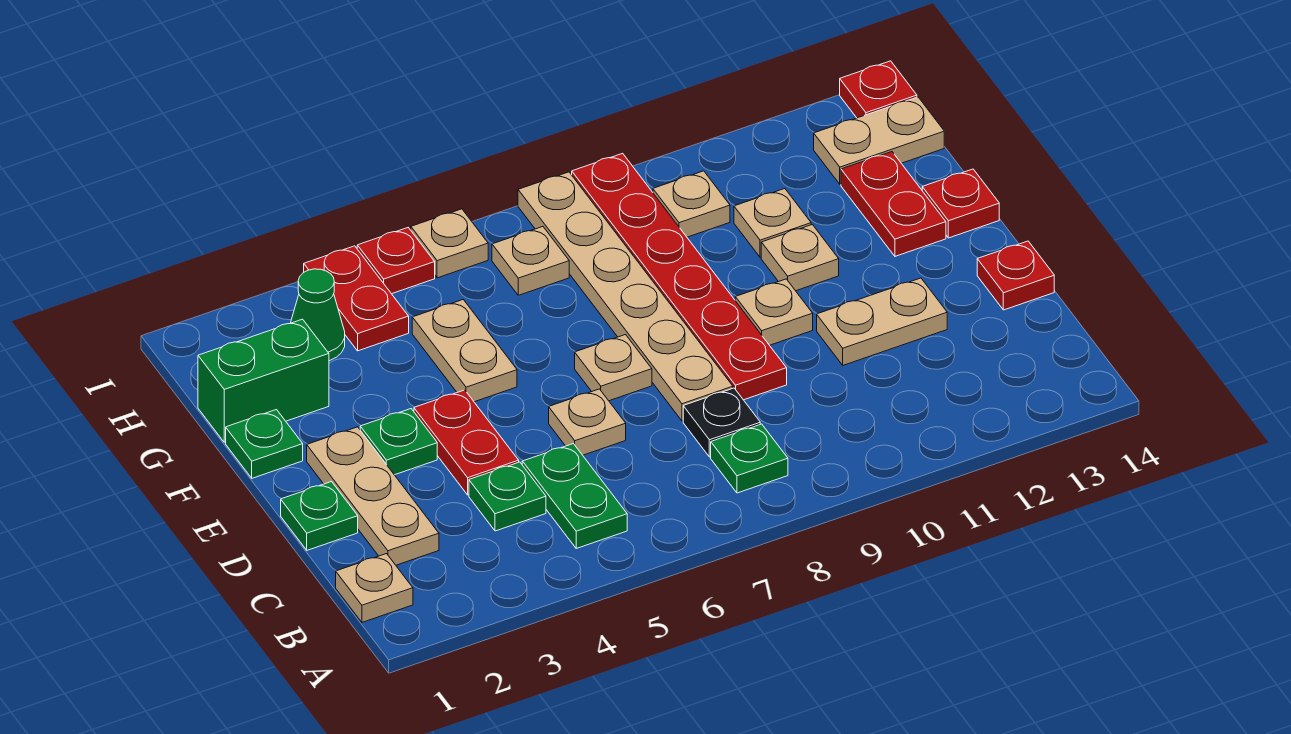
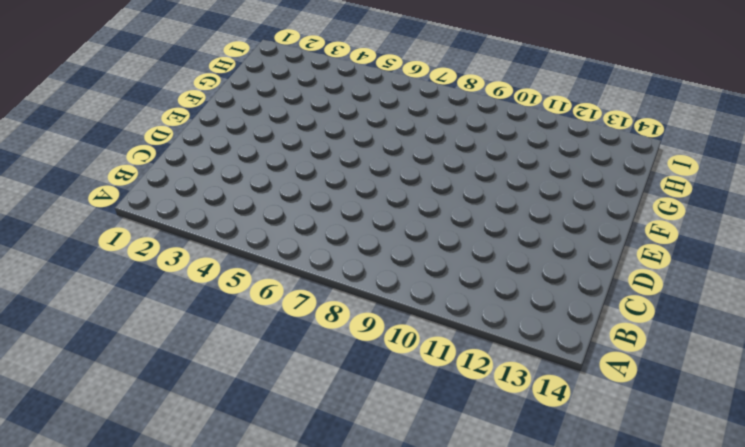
none -> tan 1x1 plate [336,554,413,622]
none -> green 1x2 plate [522,444,627,548]
none -> green 1x1 plate [711,424,788,493]
none -> tan 1x3 plate [307,427,439,565]

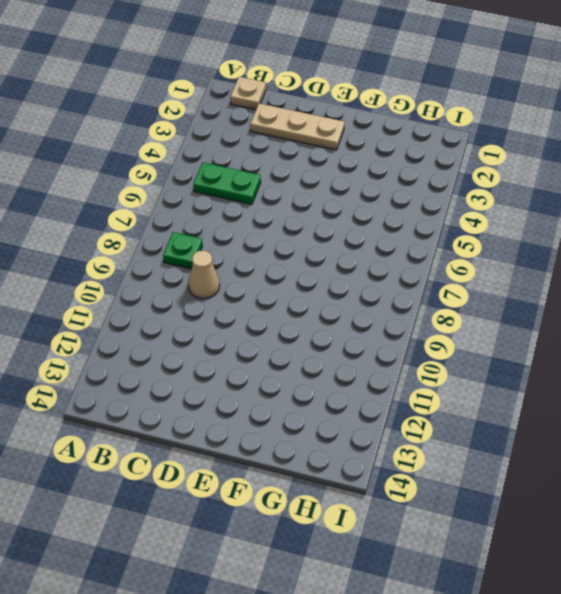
tan 1x1 cone [188,251,220,299] -> none
none -> green 1x1 plate [469,462,546,531]
none -> black 1x1 plate [683,388,760,457]
none -> green 1x1 plate [281,482,358,550]
none -> red 1x2 plate [414,390,519,495]

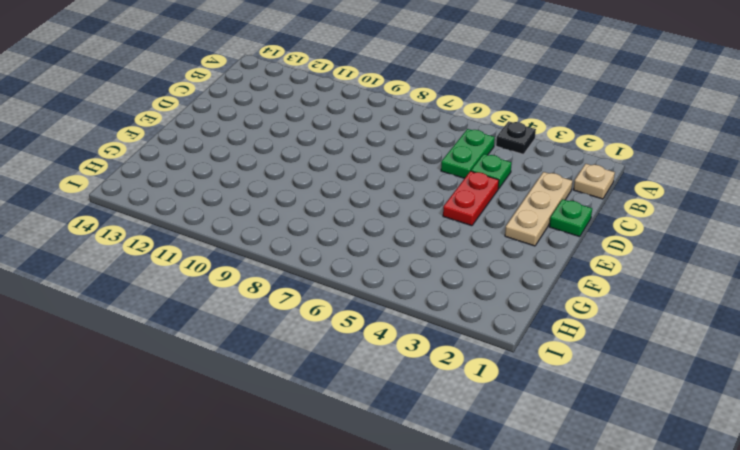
black 1x1 plate [496,121,536,154] -> black 1x1 plate moved to [683,388,760,457]
none -> green 1x1 plate [711,424,788,493]
none -> tan 1x1 plate [549,389,626,455]
none -> tan 1x6 plate [518,172,733,421]
none -> red 1x6 plate [572,153,787,400]

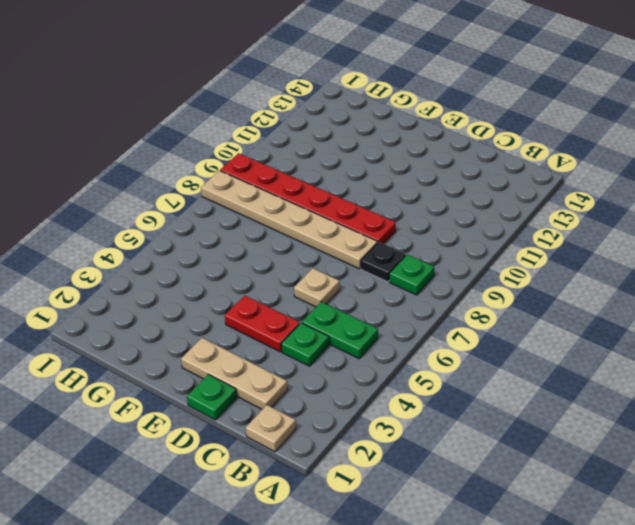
none -> tan 1x2 plate [817,278,947,365]
none -> red 1x1 plate [977,241,1054,310]
none -> green 1x1 plate [360,409,437,475]
none -> tan 1x1 plate [575,335,652,401]

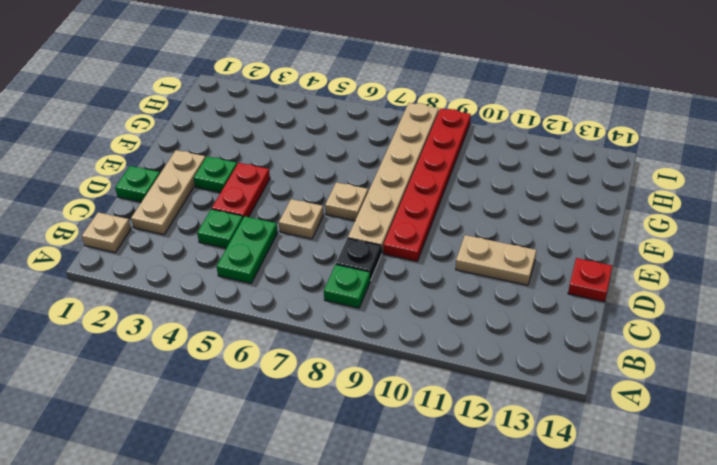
none -> tan 1x1 plate [735,279,813,345]
none -> green 1x1 plate [226,410,303,478]
none -> tan 1x2 plate [412,300,517,402]
none -> tan 1x1 plate [761,225,839,291]

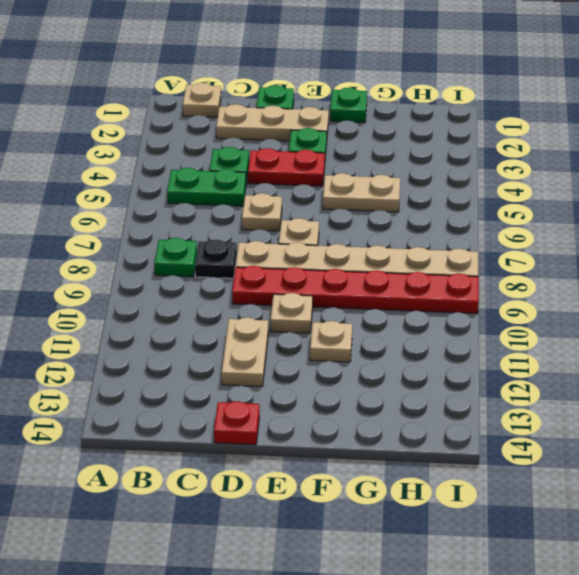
none -> red 1x2 plate [841,152,946,256]
none -> red 1x1 plate [922,169,999,238]
none -> green 1x2 brick [198,319,329,442]
none -> tan 1x1 plate [734,189,811,257]

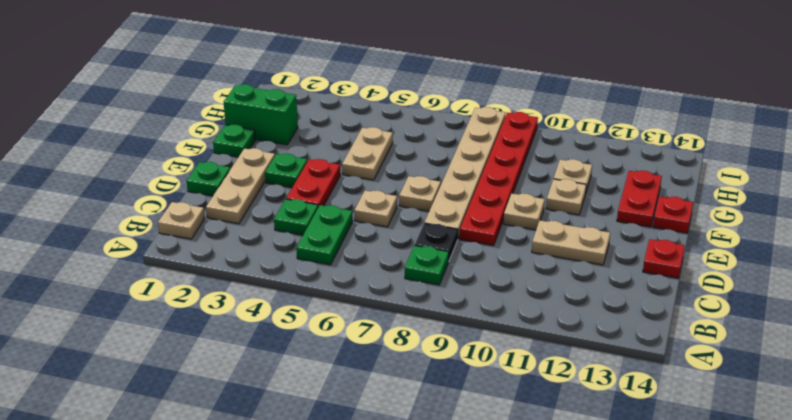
none -> green 1x1 cone [291,269,345,361]
none -> red 1x2 plate [304,246,409,351]
none -> tan 1x1 plate [492,227,569,295]
none -> tan 1x1 plate [653,171,730,237]

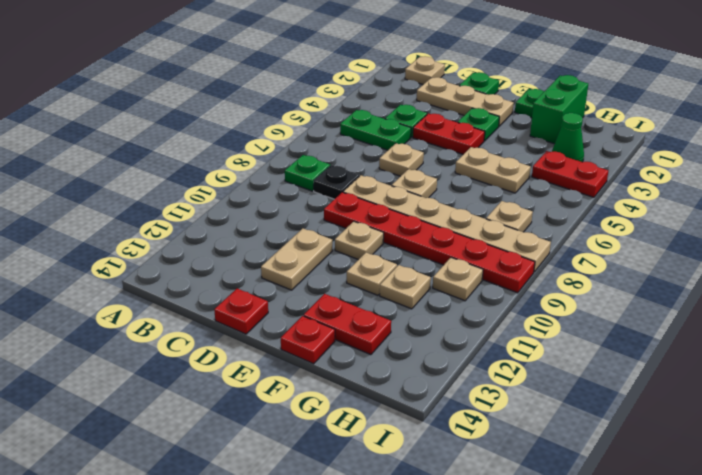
none -> tan 1x2 plate [814,97,944,184]
none -> red 1x1 plate [357,228,435,294]
none -> tan 1x1 plate [411,209,488,278]
none -> red 1x1 plate [840,61,917,118]

